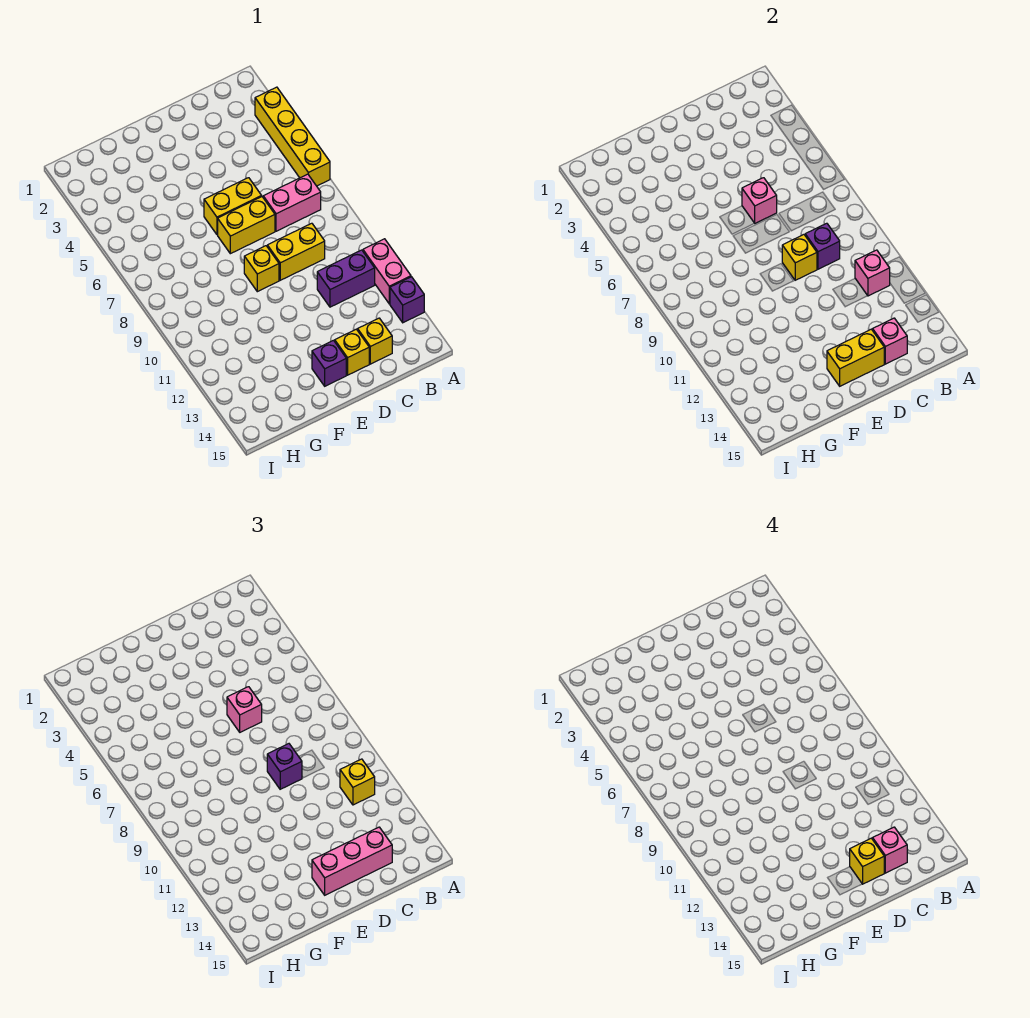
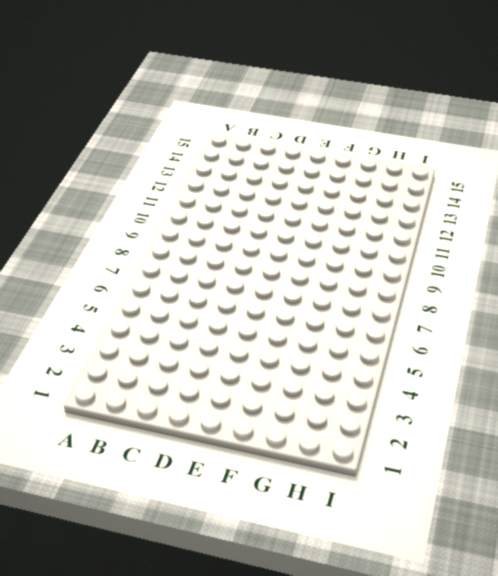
none -> yellow 1x4 brick [255,87,330,186]
none -> pink 1x2 brick [363,239,411,304]
none -> purple 1x1 brick [390,277,424,323]

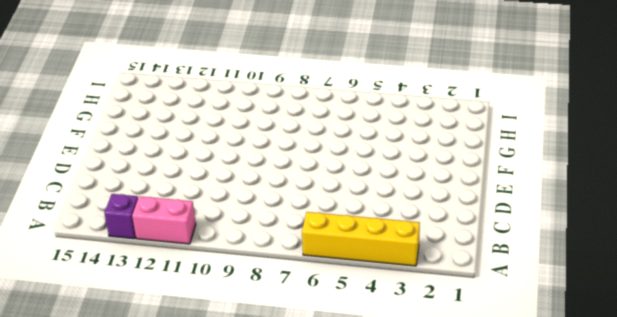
none -> pink 1x2 brick [263,174,321,231]
none -> purple 1x2 brick [317,250,375,307]
none -> yellow 1x2 brick [267,223,325,280]

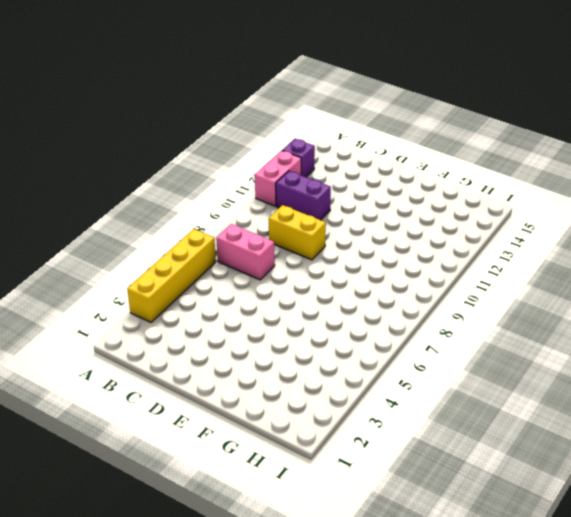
none -> yellow 1x1 brick [358,318,392,364]
none -> yellow 1x2 brick [204,178,262,235]
none -> yellow 1x2 brick [218,197,275,254]

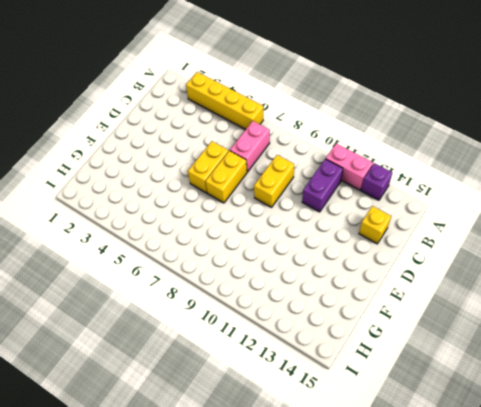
none -> yellow 1x1 brick [335,329,369,375]
none -> yellow 1x1 brick [244,246,279,292]
none -> purple 1x1 brick [312,340,346,386]

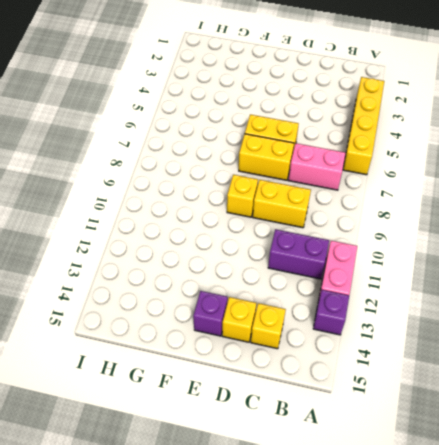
none -> pink 1x1 brick [855,250,890,296]
none -> purple 1x1 brick [805,223,840,269]
none -> pink 1x1 brick [873,318,907,364]

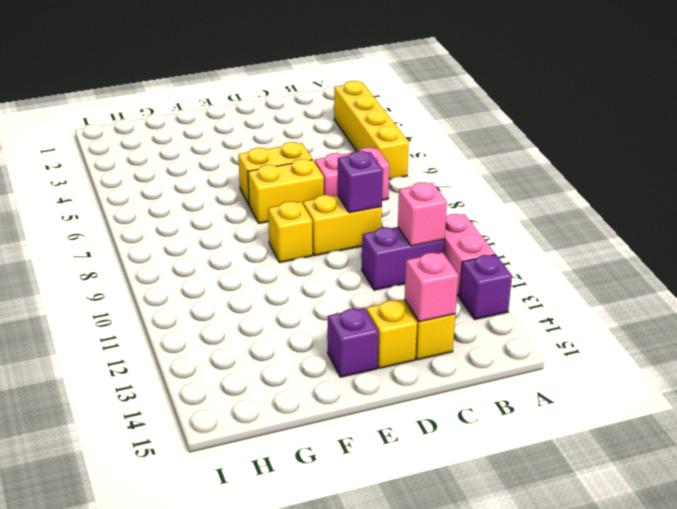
none -> pink 1x1 brick [742,178,777,223]
none -> yellow 1x1 brick [782,235,817,280]
none -> yellow 1x2 brick [827,329,884,386]

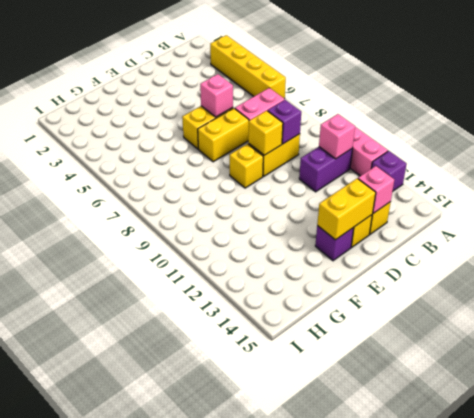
none -> yellow 1x1 brick [340,759,375,805]
none -> pink 1x3 brick [312,827,392,895]
none -> pink 1x1 brick [227,687,262,732]

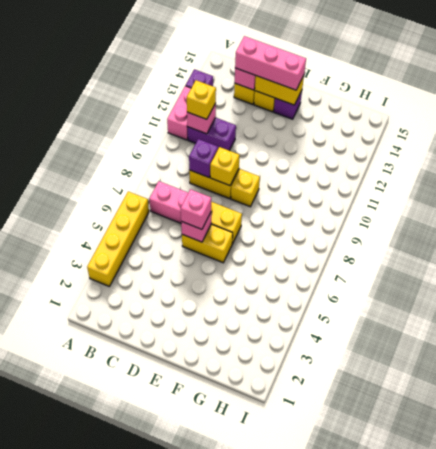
none -> purple 1x1 brick [267,744,302,789]
none -> pink 1x1 brick [873,827,907,873]
none -> yellow 1x1 brick [850,838,884,884]

